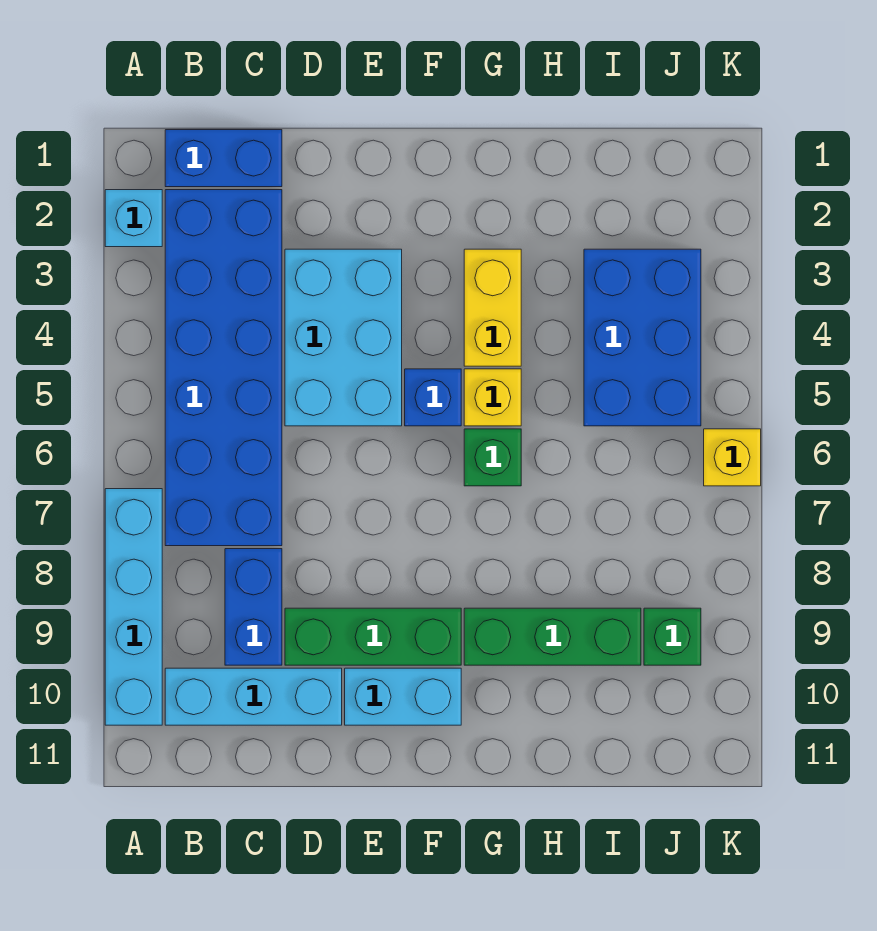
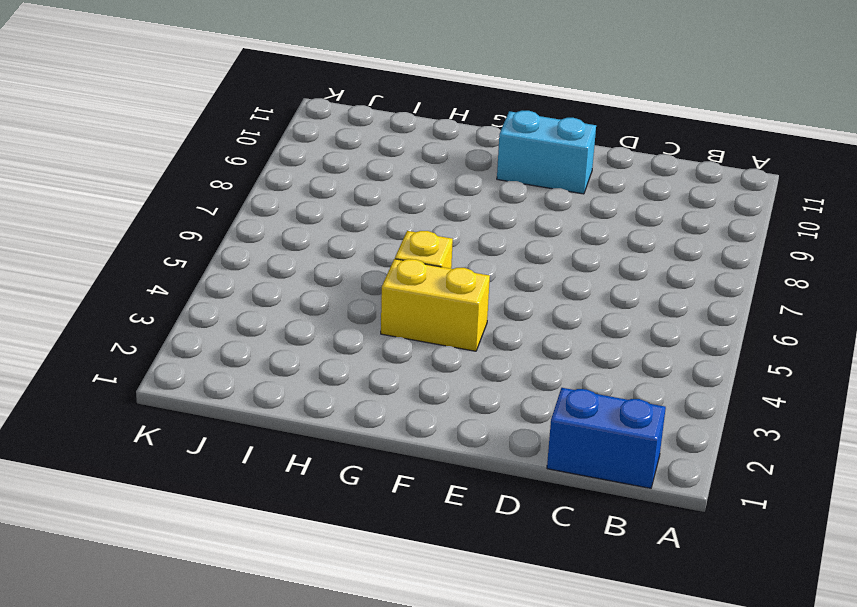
yellow 1x2 brick [381,259,490,351] -> yellow 1x2 brick turned to [464,249,521,366]
none -> cyan 1x1 brick [105,190,162,247]
none -> cyan 1x4 brick [105,489,162,725]
none -> blue 2x6 brick [165,190,282,546]

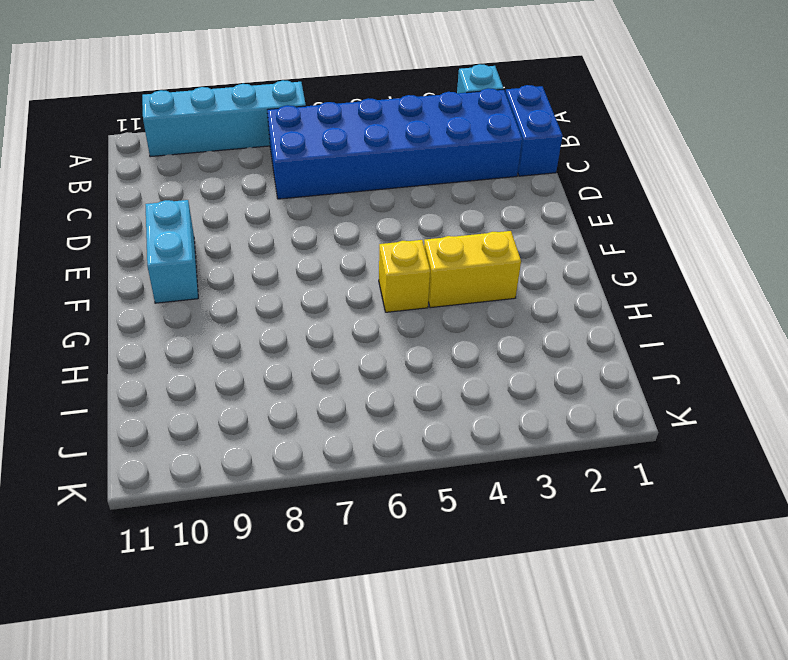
none -> cyan 1x3 brick [165,668,342,725]
none -> blue 1x2 brick [225,549,282,665]
none -> cyan 2x3 brick [285,249,402,426]

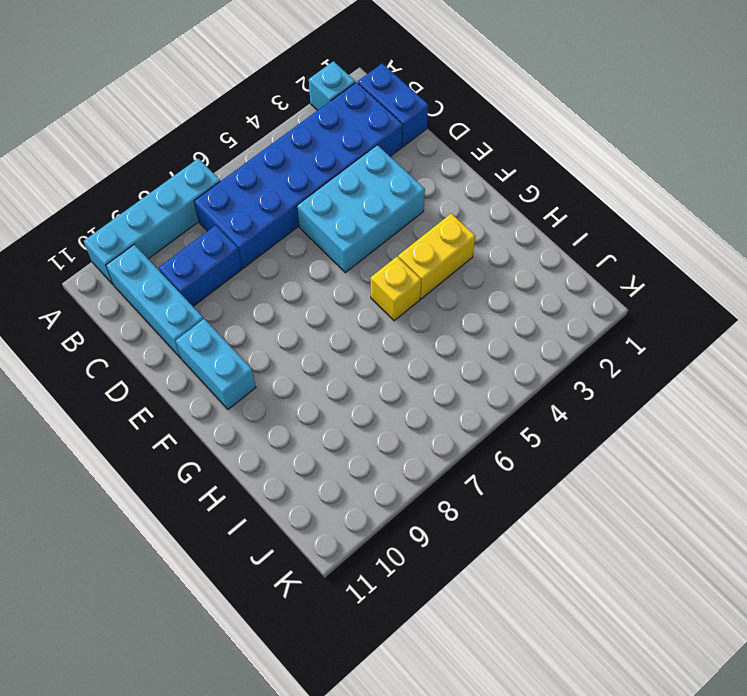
none -> green 1x3 brick [285,608,461,665]
none -> blue 1x1 brick [405,369,461,426]
none -> green 1x1 brick [464,429,521,486]

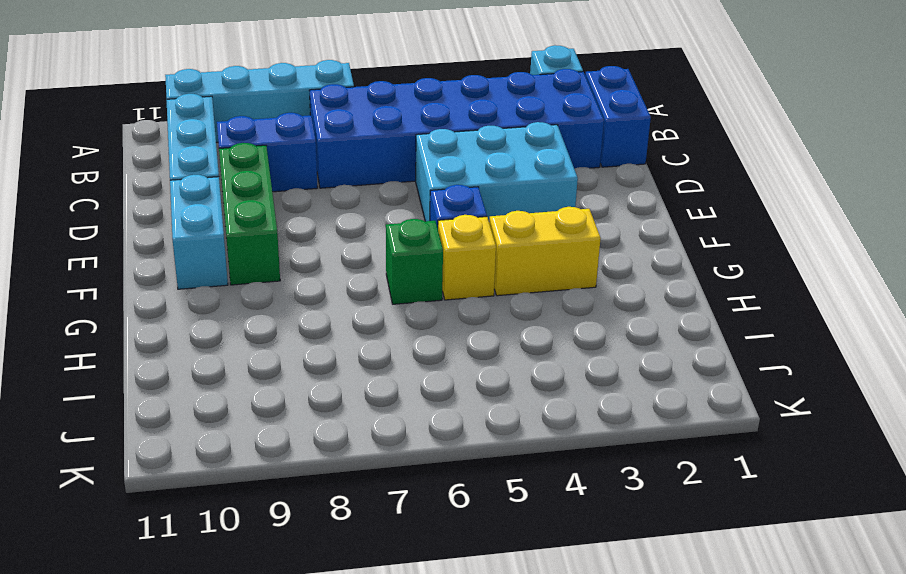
none -> green 1x3 brick [464,608,641,665]
none -> blue 2x3 brick [584,249,701,426]
none -> green 1x1 brick [644,608,701,665]

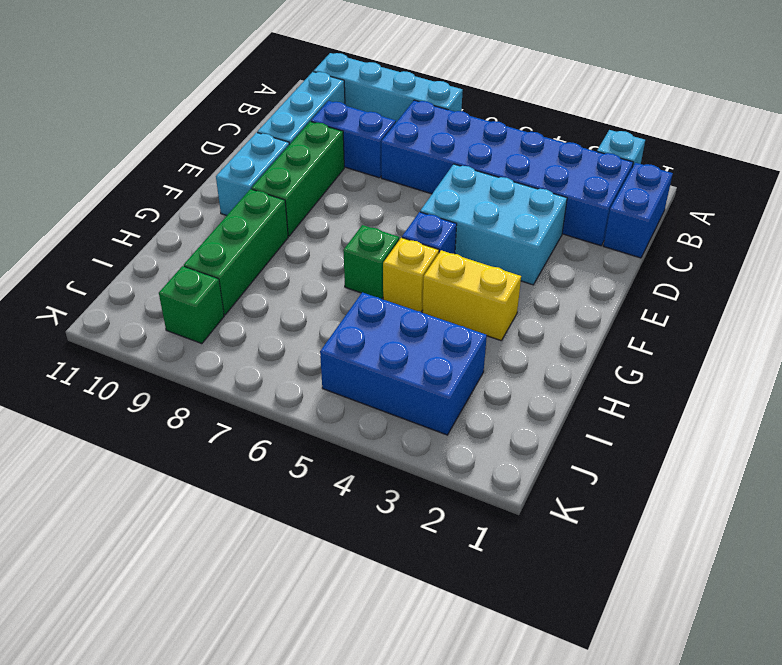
none -> yellow 1x1 brick [704,429,761,486]

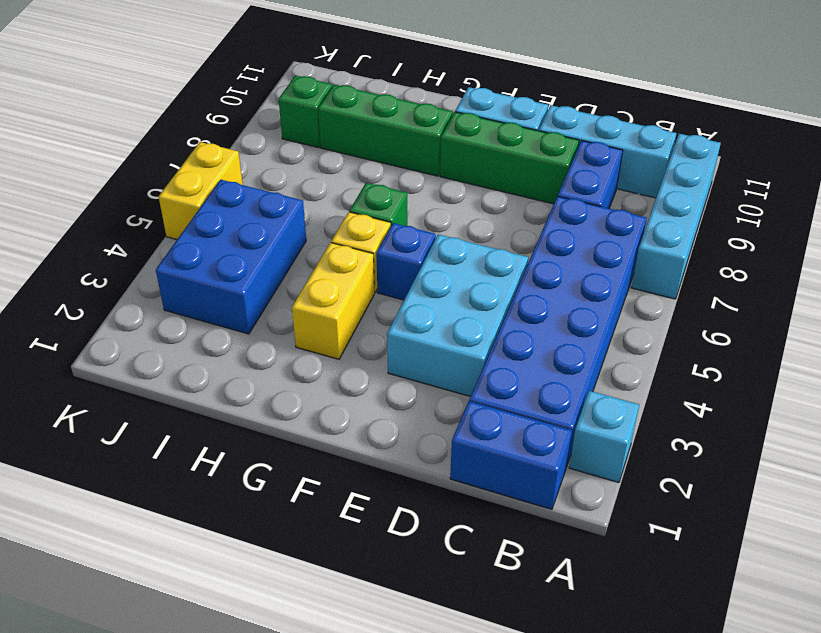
yellow 1x2 brick [159,142,243,240] -> yellow 1x1 brick [704,429,761,486]

